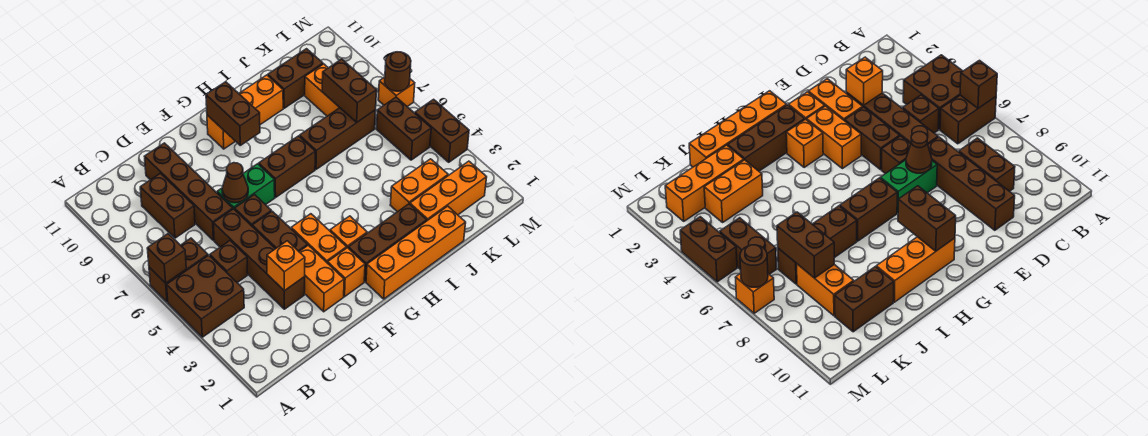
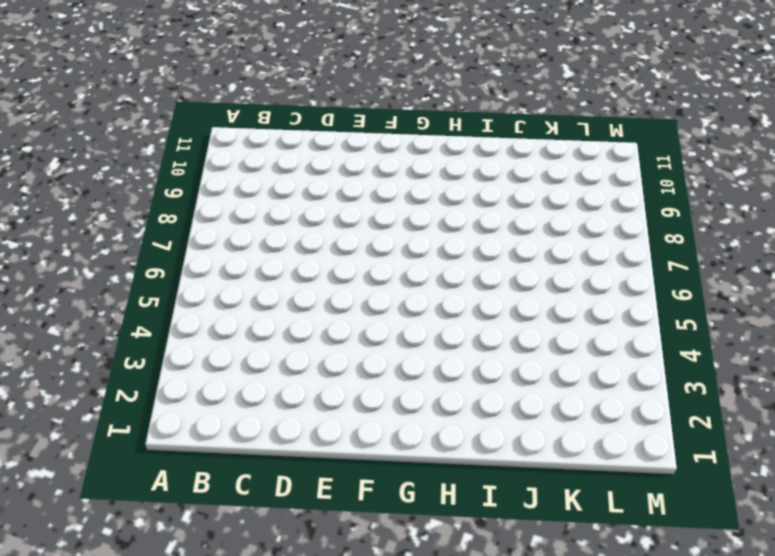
none -> brown 2x2 brick [167,255,244,337]
none -> brown 1x2 brick [149,238,208,302]
none -> brown 1x1 brick [210,241,248,283]
none -> brown 1x2 brick [140,173,195,238]

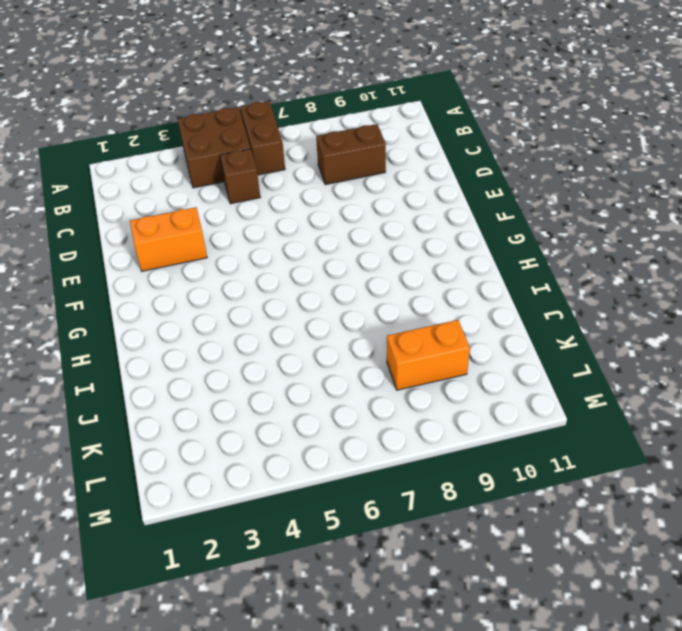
none -> brown 1x4 brick [213,209,305,309]
none -> brown 1x4 brick [145,143,233,240]
none -> brown 1x2 brick [252,211,307,251]
none -> brown 1x1 brick [235,195,271,226]

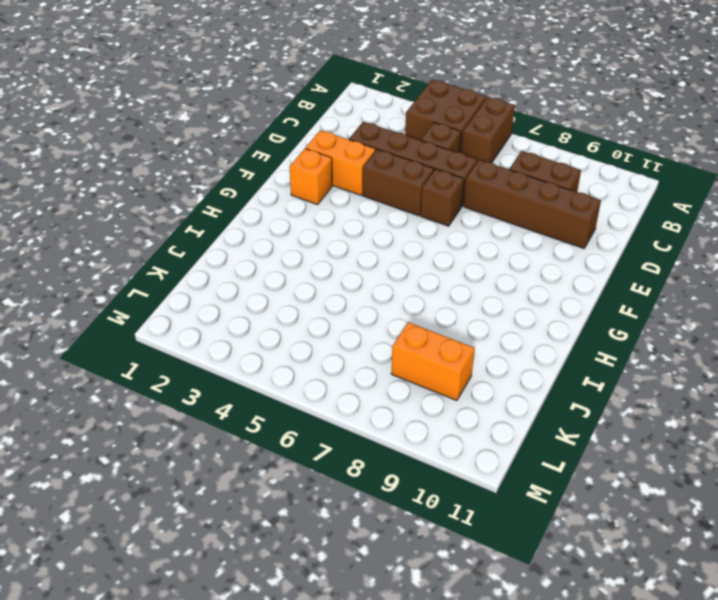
none -> green 1x2 brick [217,164,275,210]
none -> orange 1x2 brick [291,214,347,263]
none -> orange 1x4 brick [366,206,466,299]
none -> brown 1x3 brick [348,204,427,282]

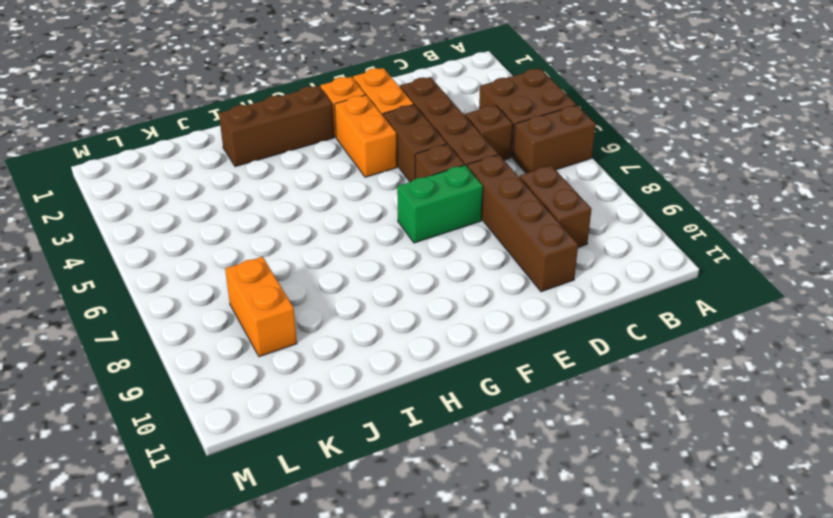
none -> orange 1x4 brick [366,206,466,299]
none -> orange 1x1 brick [330,216,367,248]
none -> brown 1x2 brick [259,136,315,197]
none -> orange 1x3 brick [207,75,283,149]

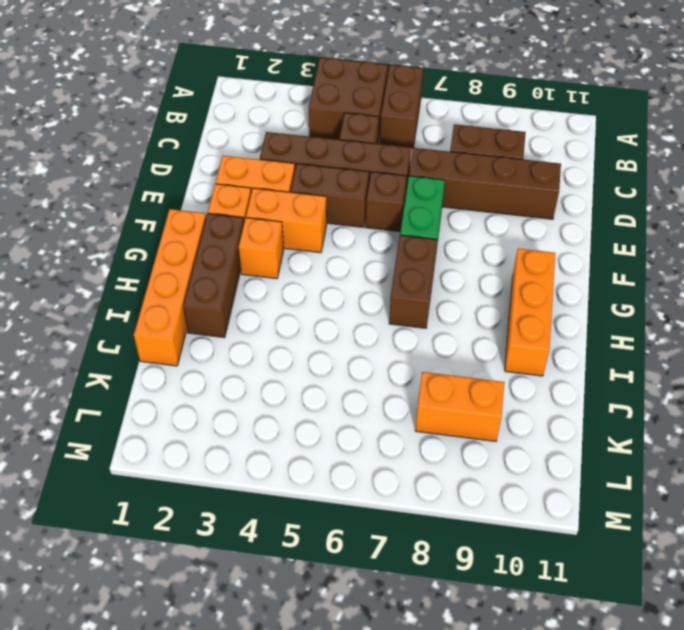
none -> brown 1x3 brick [300,108,376,169]
none -> orange 1x3 brick [410,161,487,221]
none -> orange 1x2 brick [390,159,448,212]
none -> brown 1x2 brick [268,49,323,108]

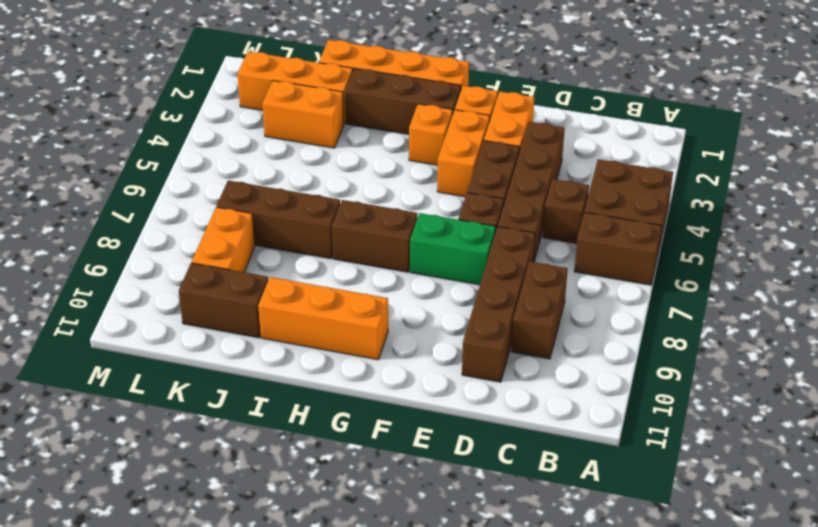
none -> brown 1x2 brick [376,97,431,160]
none -> brown 1x2 brick [415,99,469,162]
none -> orange 1x1 brick [378,77,415,107]
none -> brown 1x1 brick [147,234,186,283]

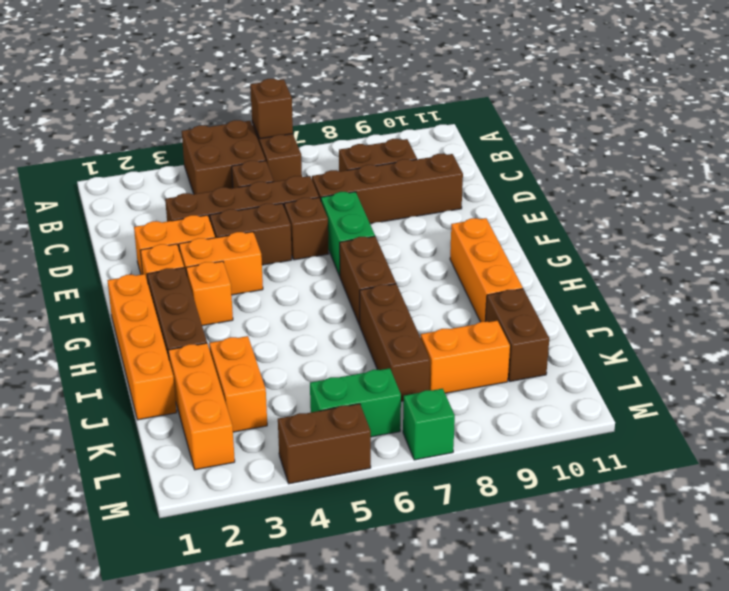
green 1x2 brick [310,368,401,437] -> brown 1x2 brick [376,97,431,160]
green 1x1 brick [403,389,455,460] -> orange 1x1 brick [378,77,415,107]
none -> orange 1x1 brick [267,241,305,291]
none -> brown 1x1 cone [222,163,248,203]
none -> brown 1x2 brick [206,82,260,145]
none -> brown 1x2 brick [322,59,377,122]

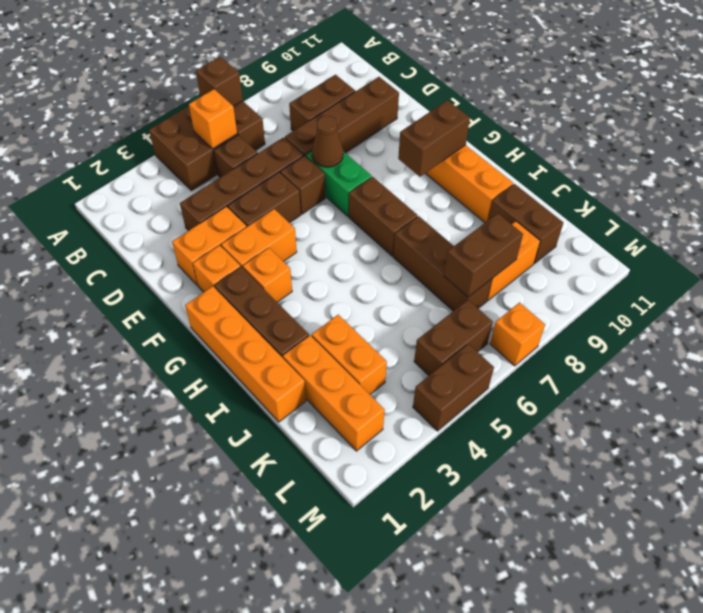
orange 1x1 brick [189,89,237,149] -> orange 1x1 brick moved to [267,241,305,291]
none -> brown 1x1 round brick [385,52,411,91]

